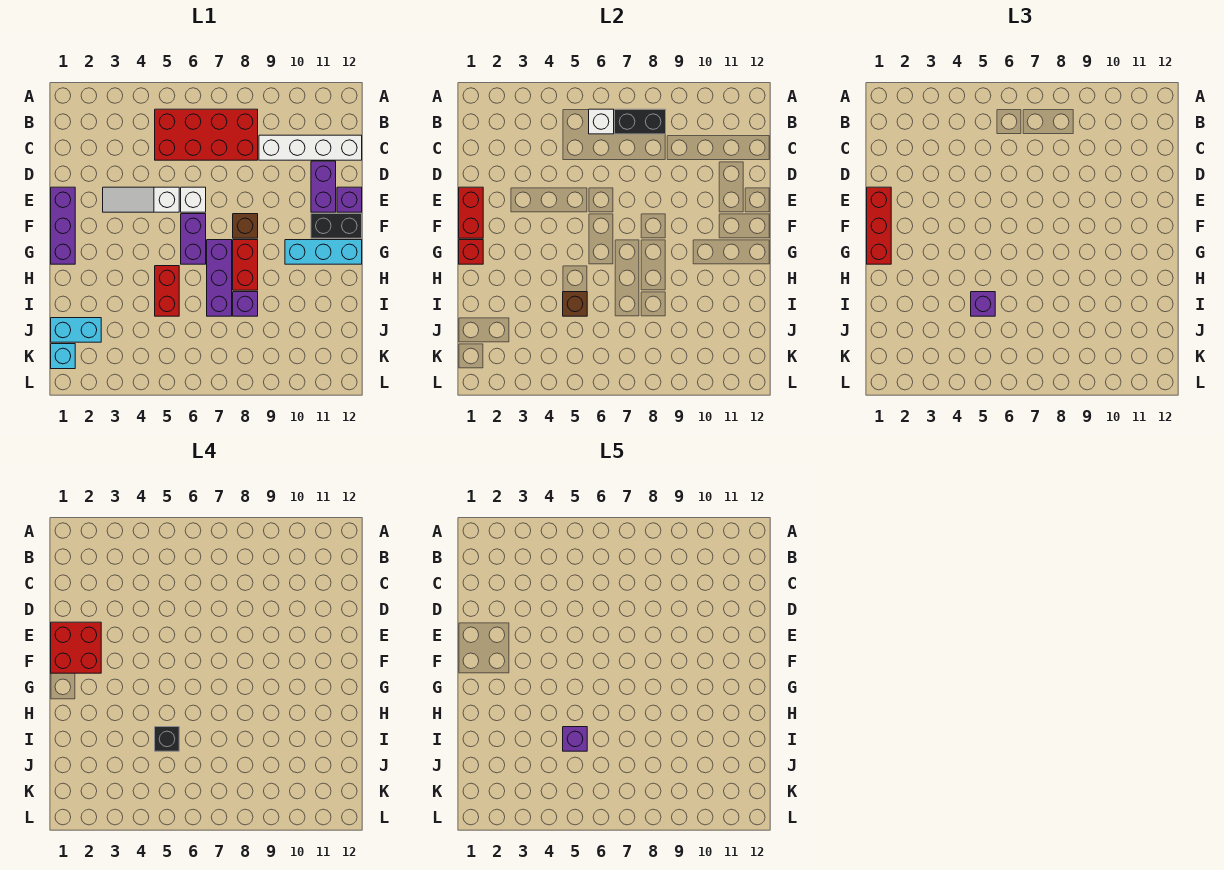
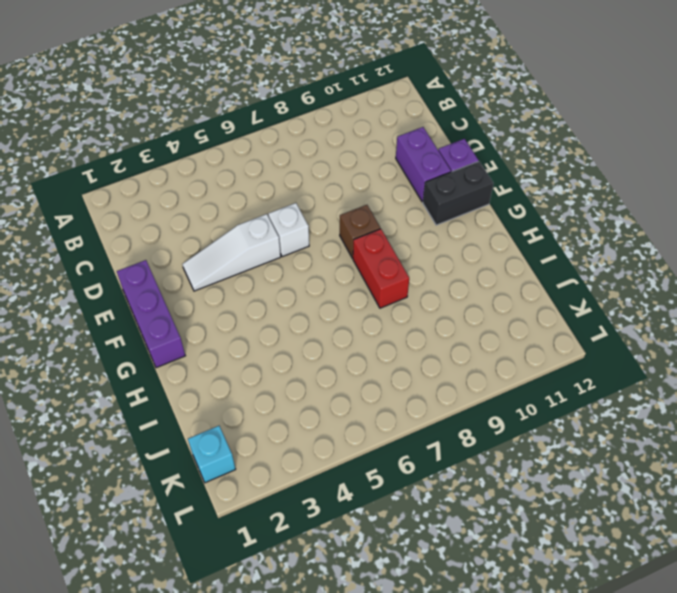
none -> red 2x4 brick [155,109,258,160]
none -> white 1x4 brick [259,135,362,160]
none -> purple 1x2 brick [181,214,206,264]

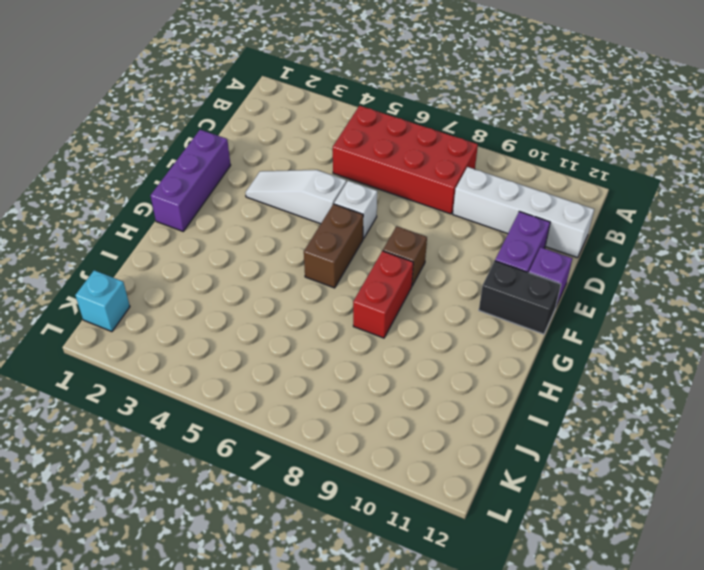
brown 1x2 brick [304,204,363,288] -> purple 1x2 brick [181,214,206,264]
none -> purple 1x3 brick [207,240,232,316]
none -> cyan 1x3 brick [285,240,362,264]
none -> red 1x2 brick [155,266,179,316]

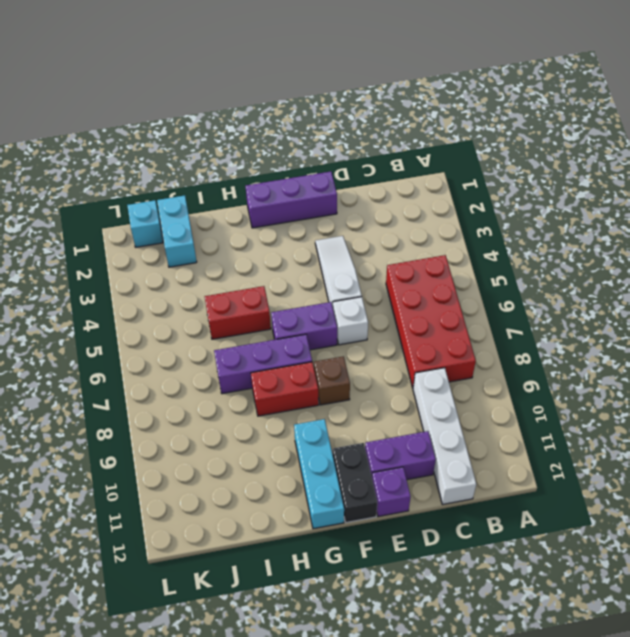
none -> purple 1x1 brick [233,292,258,316]
none -> white 1x1 brick [589,109,614,134]
none -> black 1x2 brick [615,109,666,134]

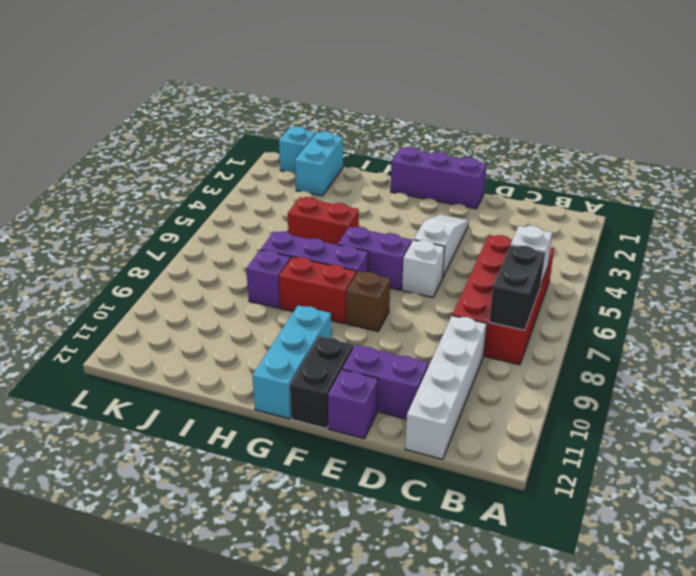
none -> red 1x2 brick [459,187,483,238]
none -> red 1x1 brick [459,240,483,264]
none -> brown 1x1 brick [563,292,587,316]

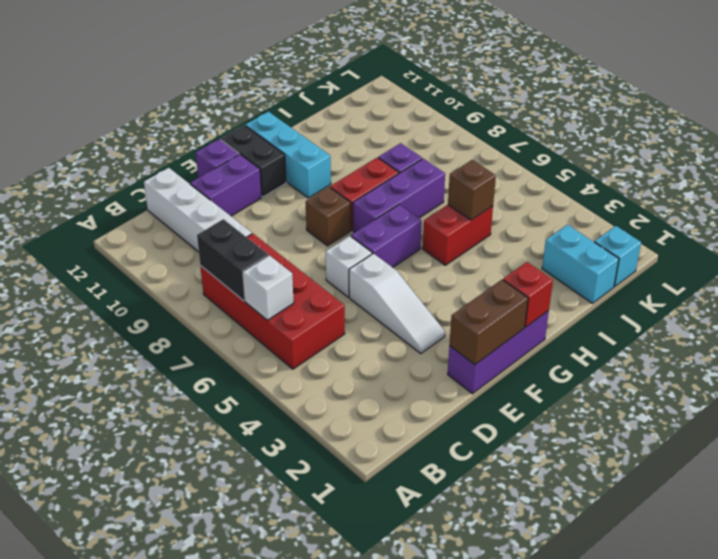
brown 1x2 brick [449,280,528,365] -> red 1x2 brick [459,187,483,238]
none -> red 1x3 brick [867,187,891,264]
none -> purple 1x1 brick [971,292,995,316]
none -> red 2x2 brick [51,622,101,673]

